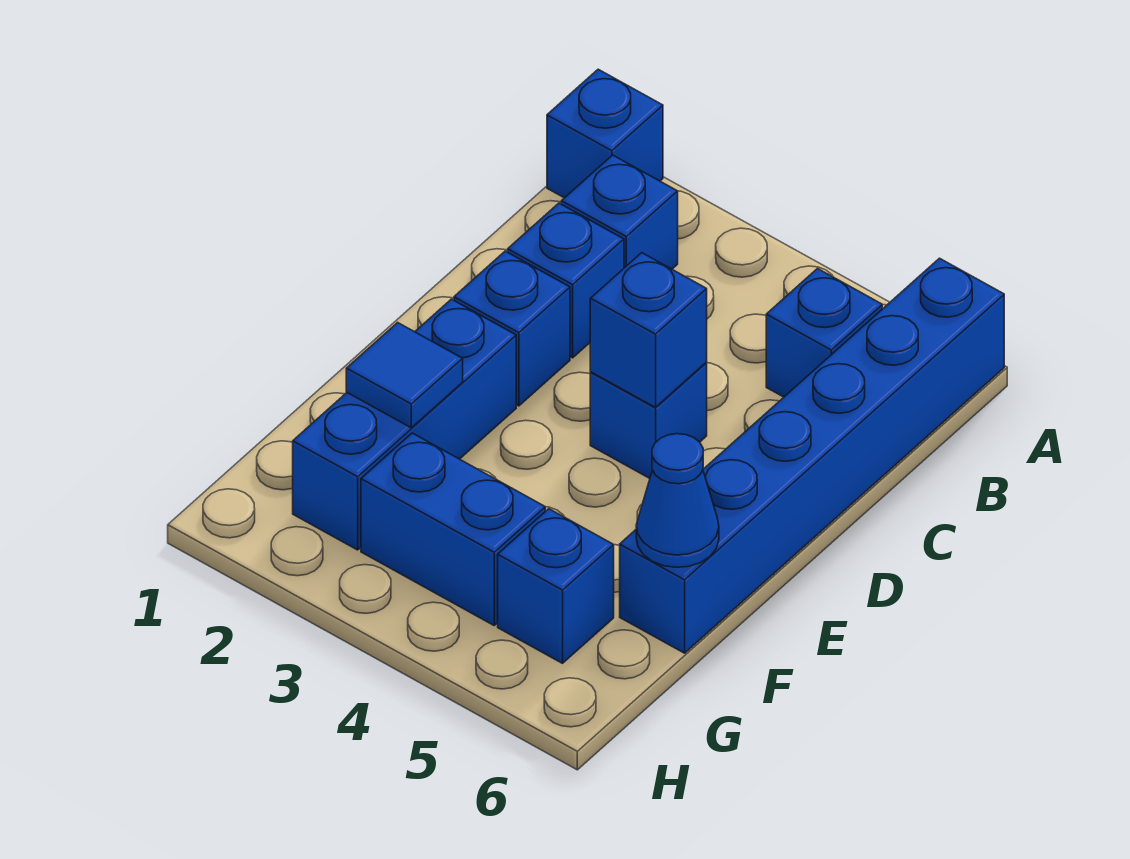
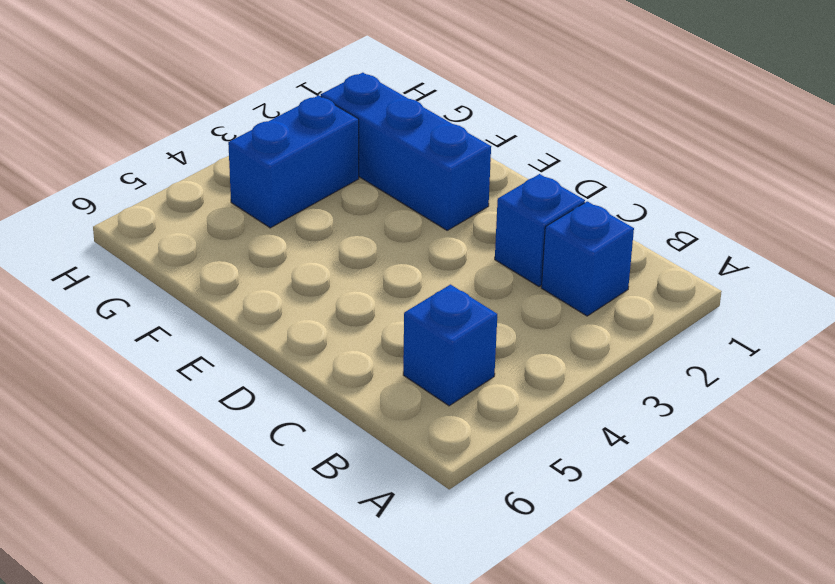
none -> blue 1x1 brick [547,69,663,198]
none -> blue 1x6 brick [620,258,1004,653]
none -> blue 1x1 brick [454,251,570,406]

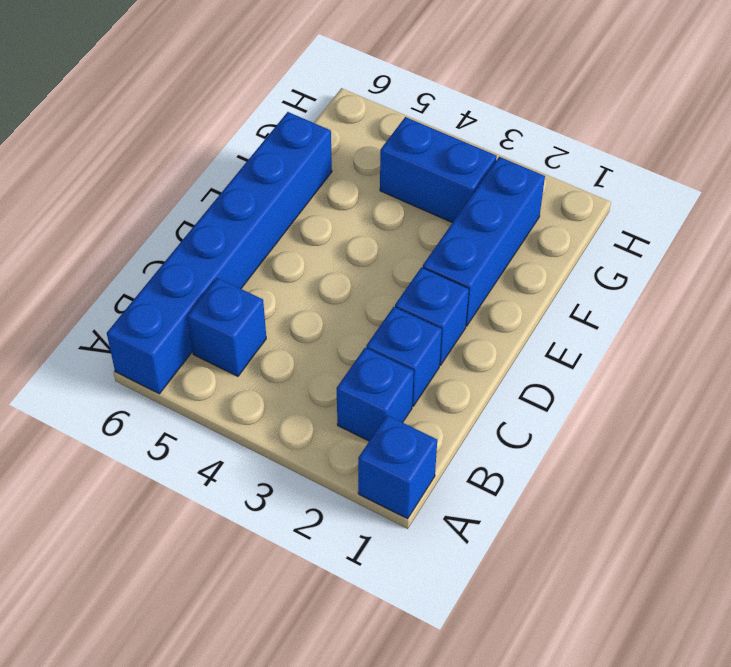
none -> blue 1x1 brick [590,363,707,478]
none -> blue 1x1 brick [498,509,614,663]
none -> blue 1x1 brick [590,253,707,407]

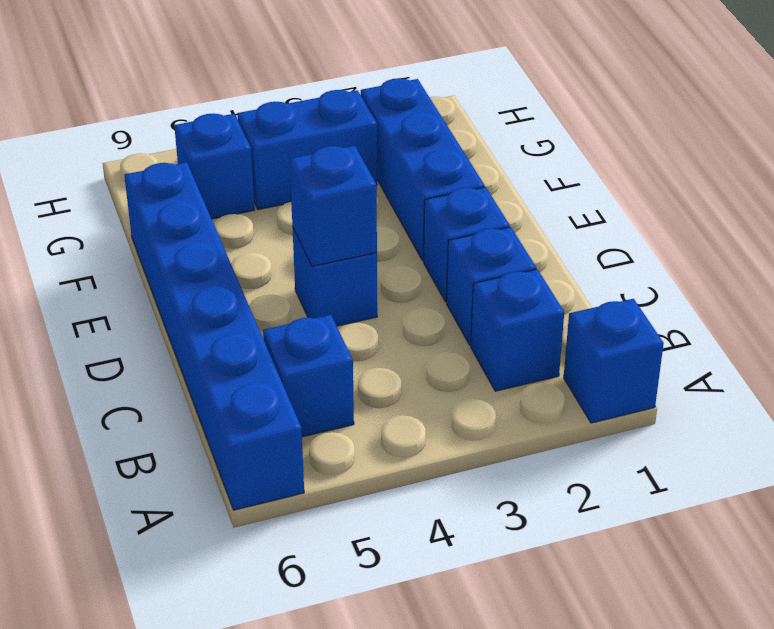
none -> blue 1x1 tile [346,323,463,428]
none -> blue 1x1 cone [636,434,719,567]

